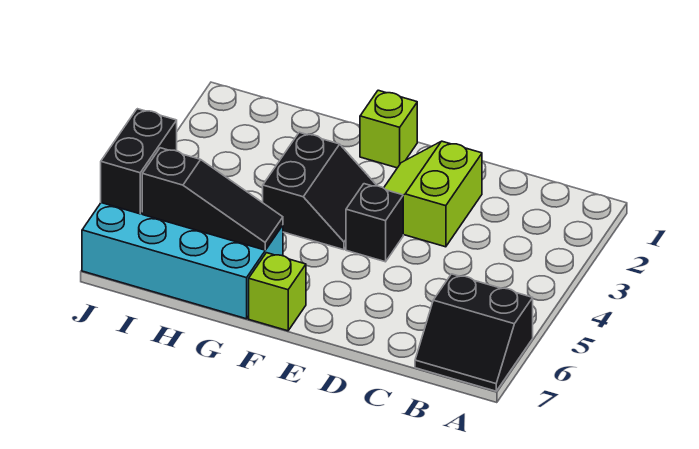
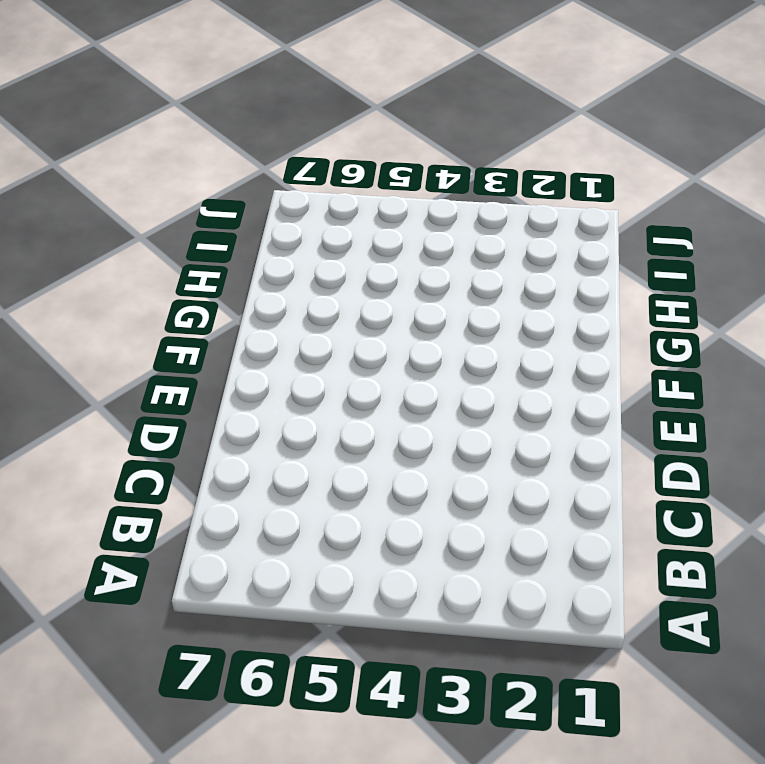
none -> black 2x2 slope [415,274,533,391]
none -> lime 2x2 slope [384,141,482,247]

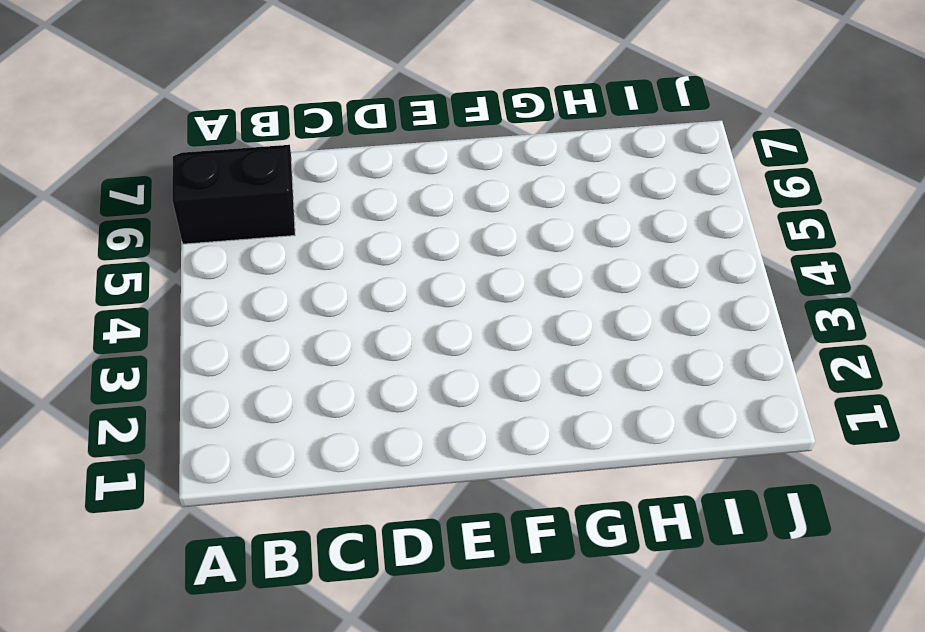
none -> lime 2x2 slope [384,141,482,247]
none -> black 1x1 brick [346,184,403,262]

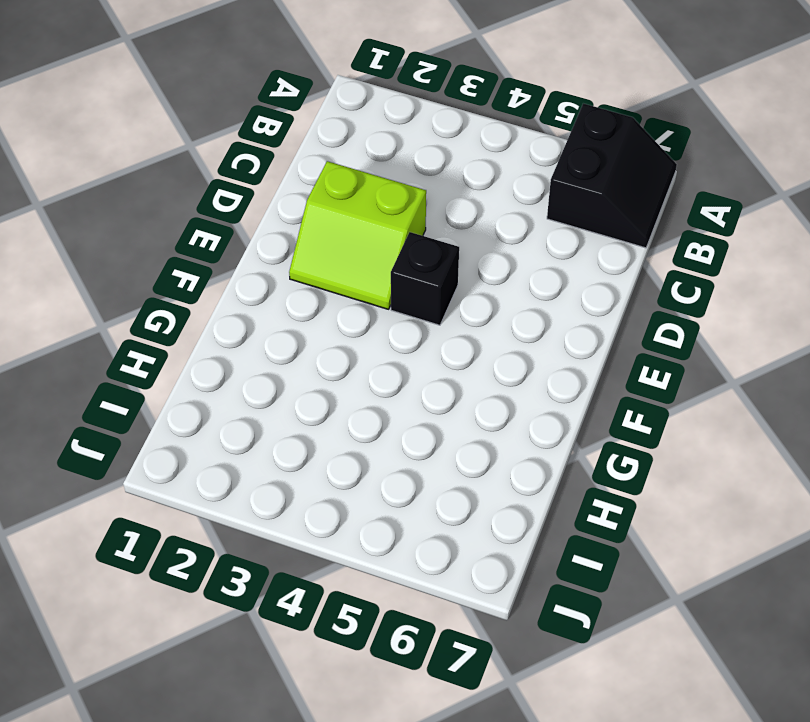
none -> lime 1x1 brick [360,90,417,168]
none -> black 2x2 slope [263,132,377,250]

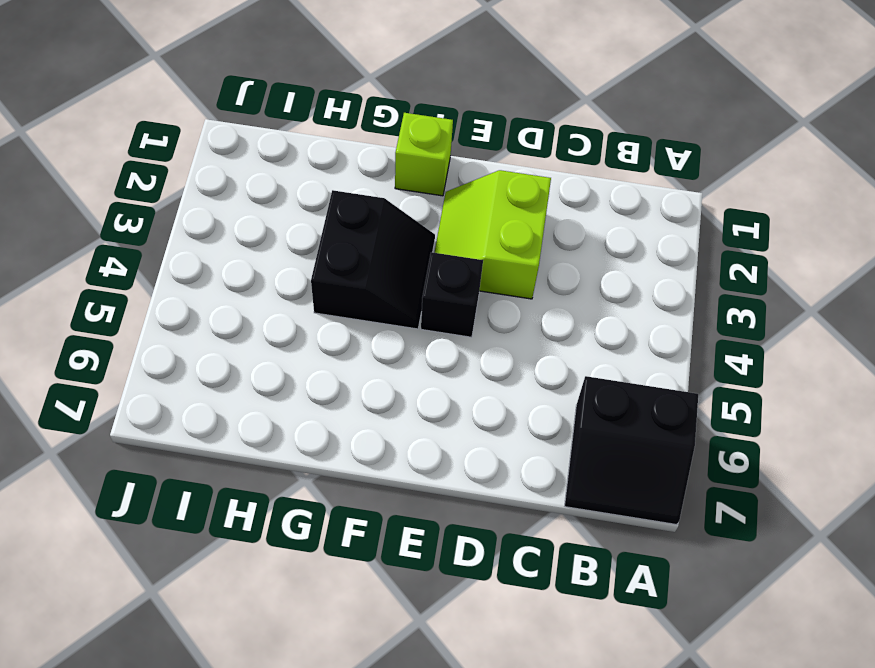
none -> lime 1x1 brick [249,253,306,331]
none -> cyan 2x4 brick [82,203,283,319]

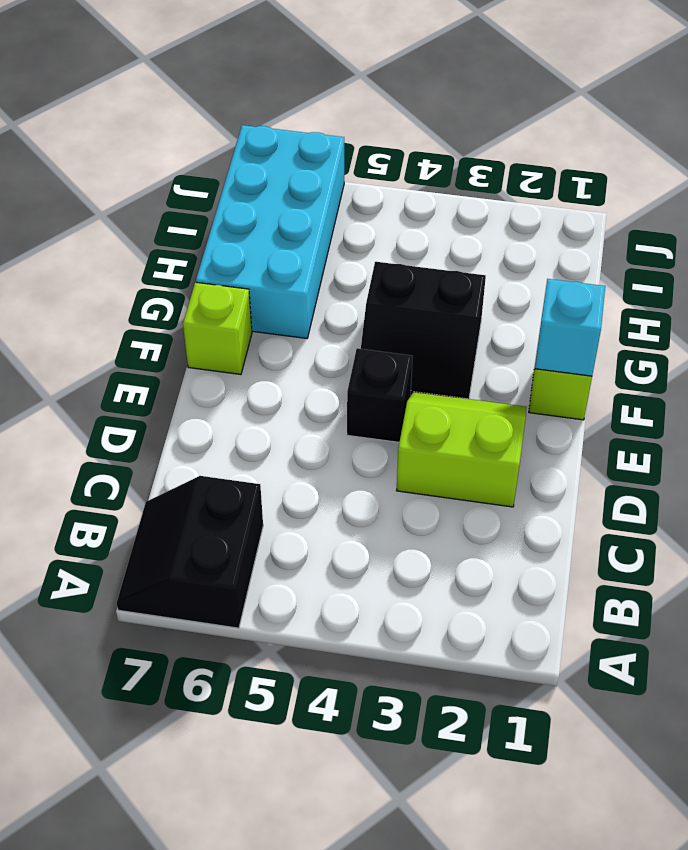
cyan 1x1 brick [535,279,605,376] -> none
none -> black 1x3 slope [142,148,283,250]
none -> black 1x2 brick [101,109,177,214]

